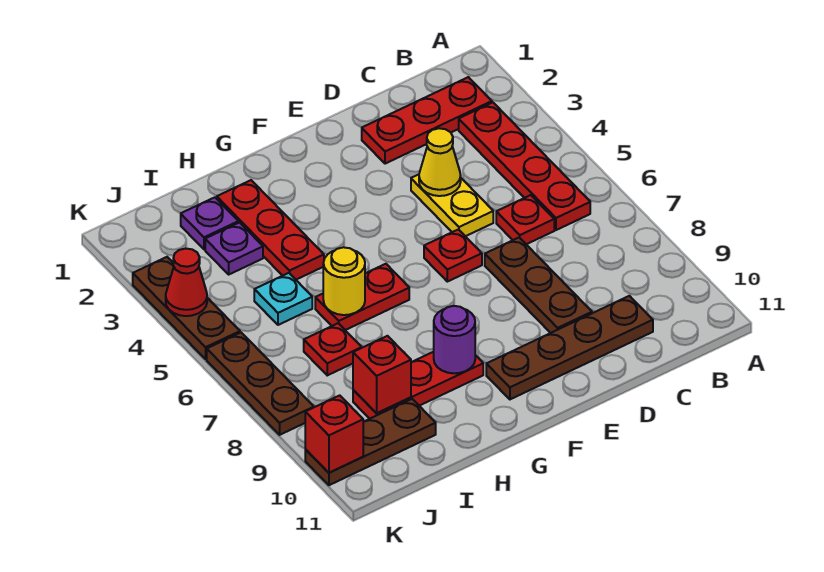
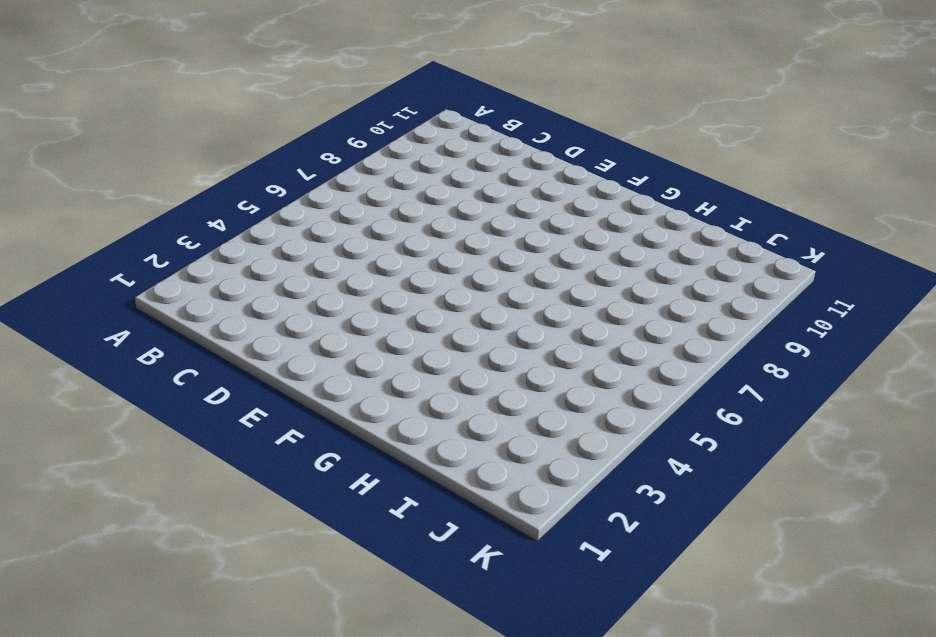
none -> red 1x3 plate [362,77,492,164]
none -> red 1x4 plate [459,102,590,230]
none -> red 1x1 plate [496,195,554,244]

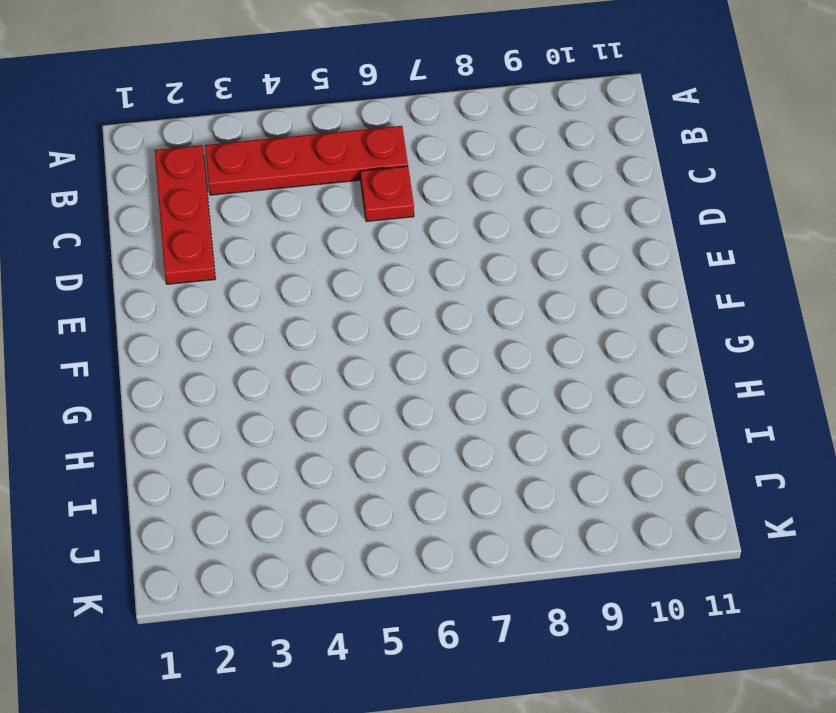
none -> brown 1x4 plate [486,296,653,399]
none -> yellow 1x2 plate [411,174,493,236]
none -> brown 1x3 plate [485,238,592,333]

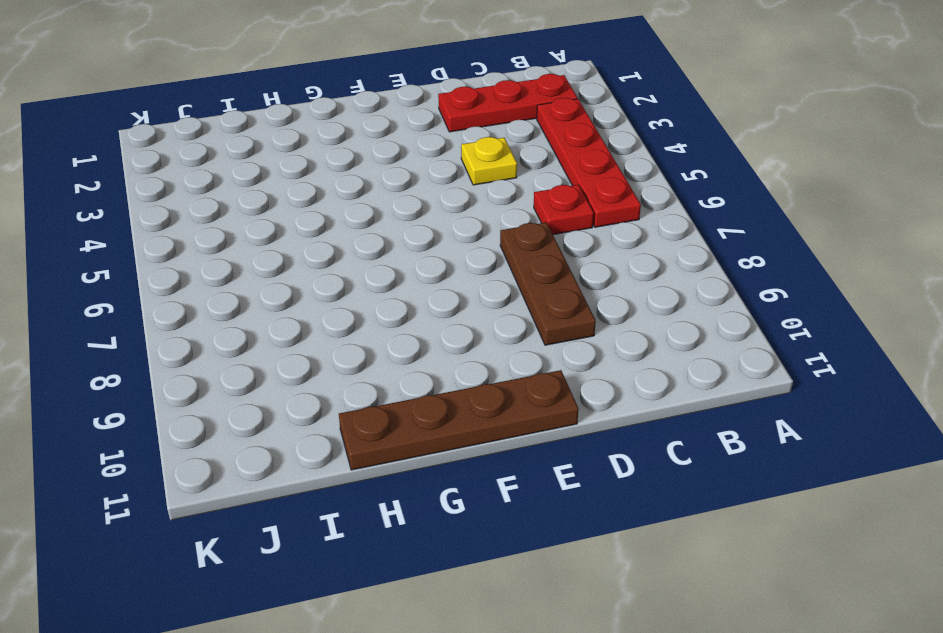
yellow 1x1 plate [461,137,517,185] -> yellow 1x2 plate [411,174,493,236]
brown 1x4 plate [339,370,579,470] -> brown 1x4 plate moved to [486,296,653,399]
none -> red 1x1 plate [424,229,482,282]
none -> red 1x2 plate [315,264,409,330]
none -> red 1x3 plate [353,352,483,419]

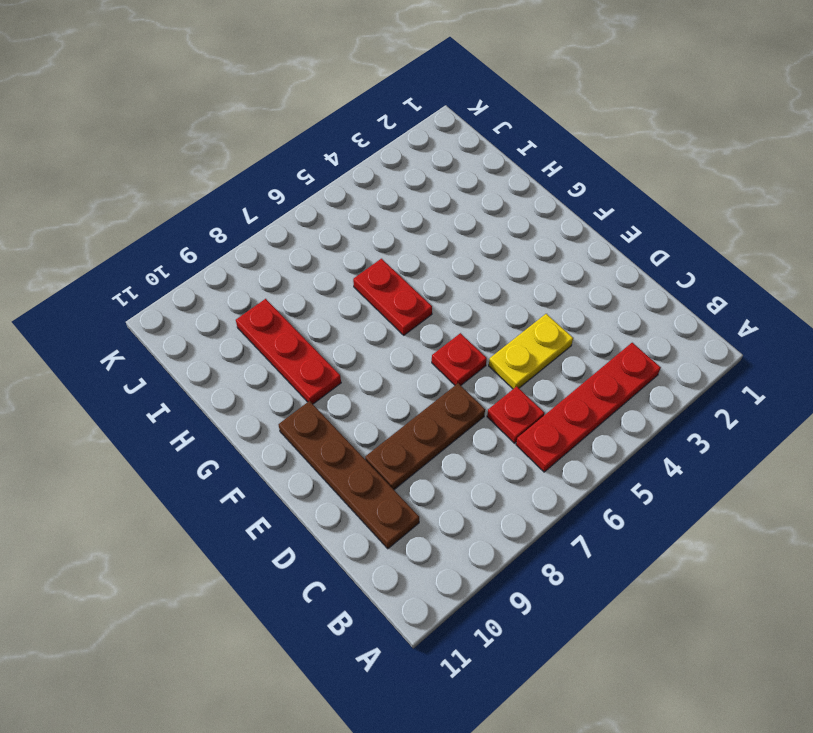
none -> red 1x3 plate [362,77,492,164]
none -> red 1x3 plate [217,180,324,280]
none -> purple 1x1 plate [181,197,238,249]

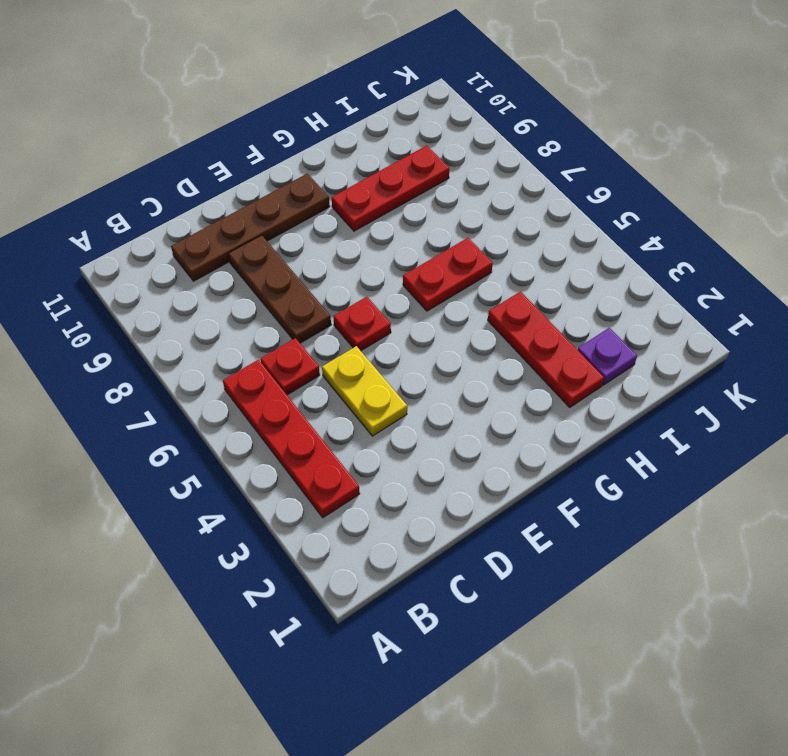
none -> red 1x3 plate [362,77,492,164]
none -> purple 1x1 plate [205,223,263,274]
none -> cyan 1x1 plate [254,273,312,325]

